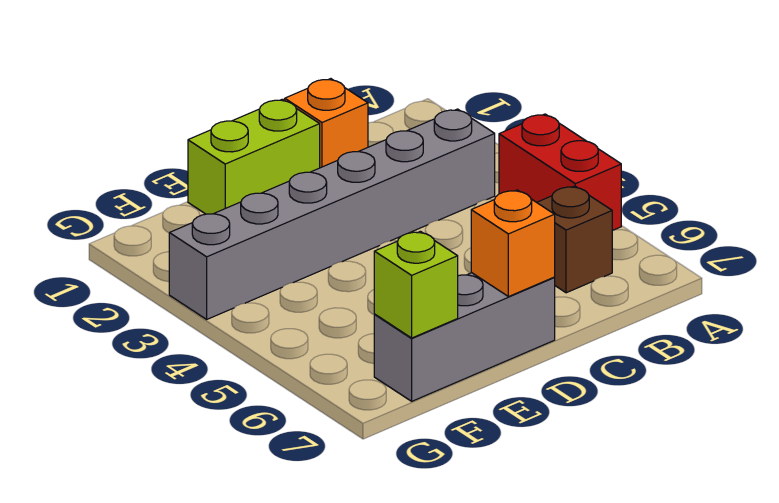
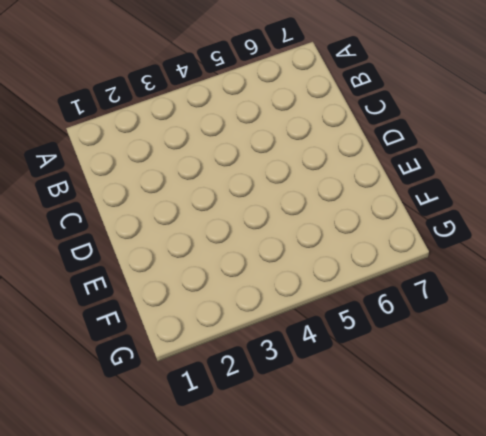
none -> red 1x2 brick [499,114,621,230]
none -> grey 1x6 brick [169,109,495,319]

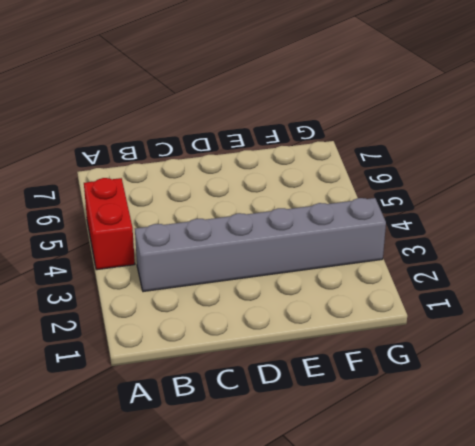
none -> brown 1x1 brick [537,186,612,293]
none -> orange 1x1 brick [285,79,368,168]

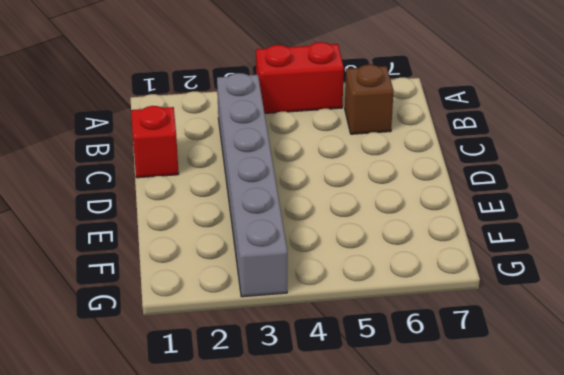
red 1x1 brick [131,106,179,178] -> orange 1x1 brick [285,79,368,168]
none -> lime 1x2 brick [188,99,320,214]
none -> grey 1x3 brick [374,273,555,401]

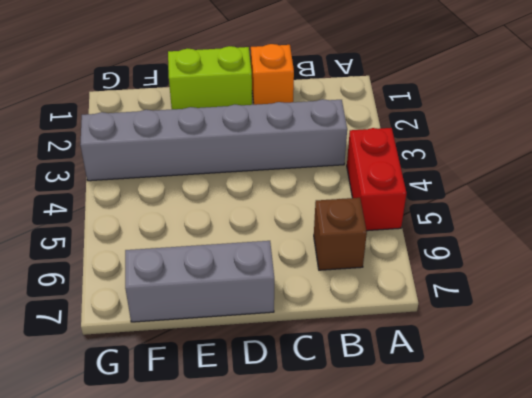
none -> orange 1x1 brick [471,190,555,297]
none -> lime 1x1 brick [374,231,458,338]

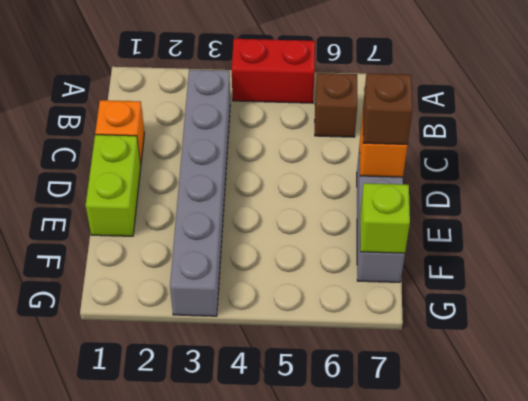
brown 1x1 brick [363,73,413,144] -> none

